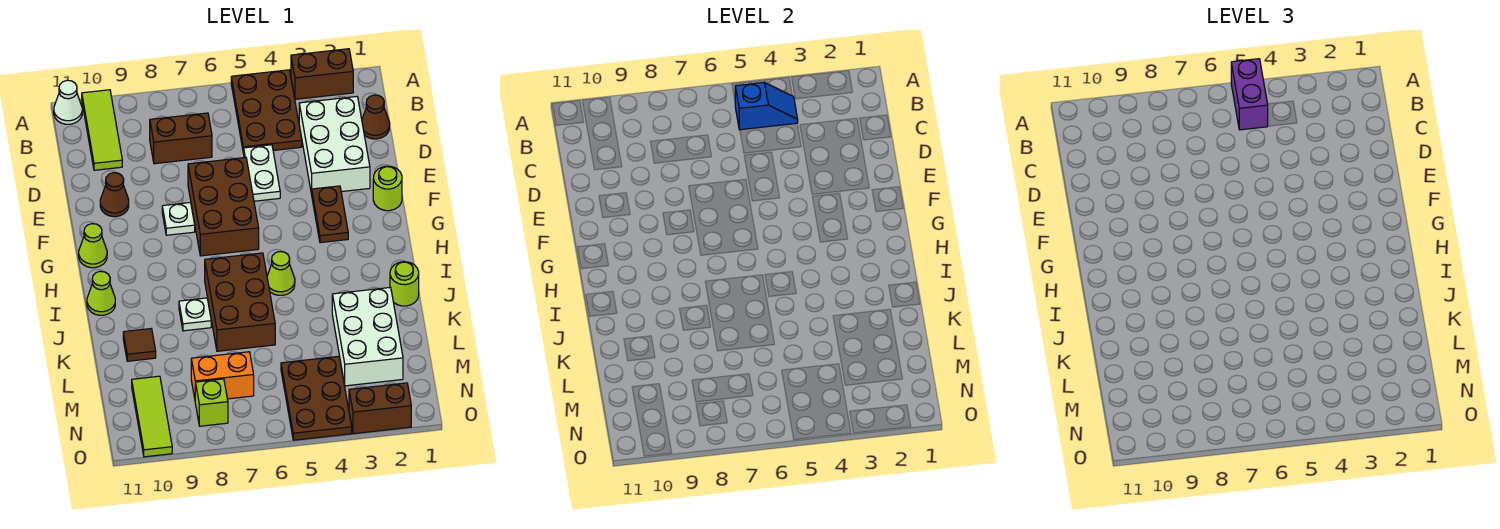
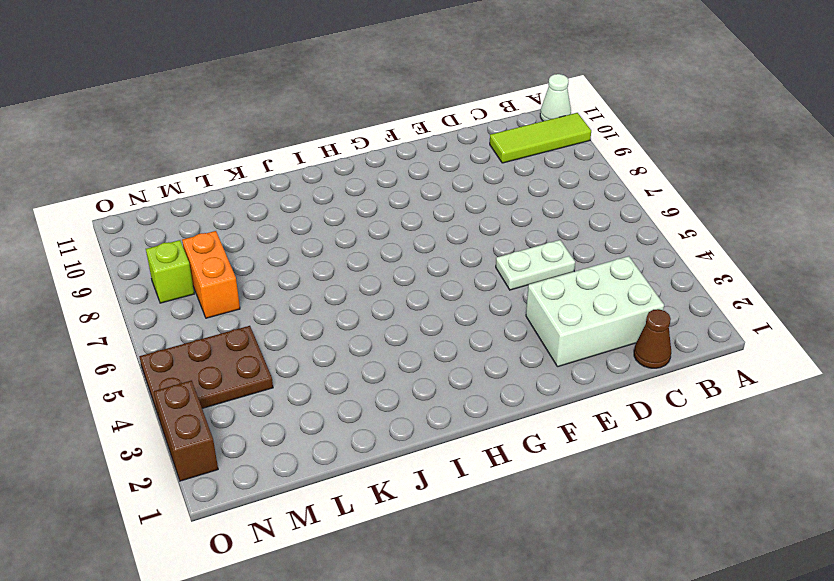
none -> brown 1x2 brick [291,49,353,99]
none -> brown 2x3 plate [231,70,302,153]
none -> brown 1x2 brick [150,113,212,164]

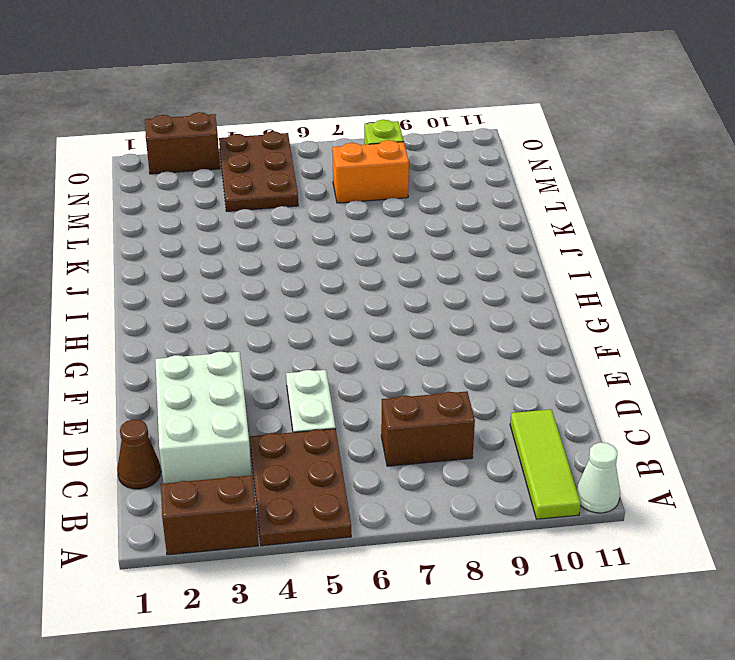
none -> brown 2x3 brick [188,157,259,256]
none -> brown 1x1 cone [100,173,129,217]
none -> lime 1x1 round brick [373,166,402,211]

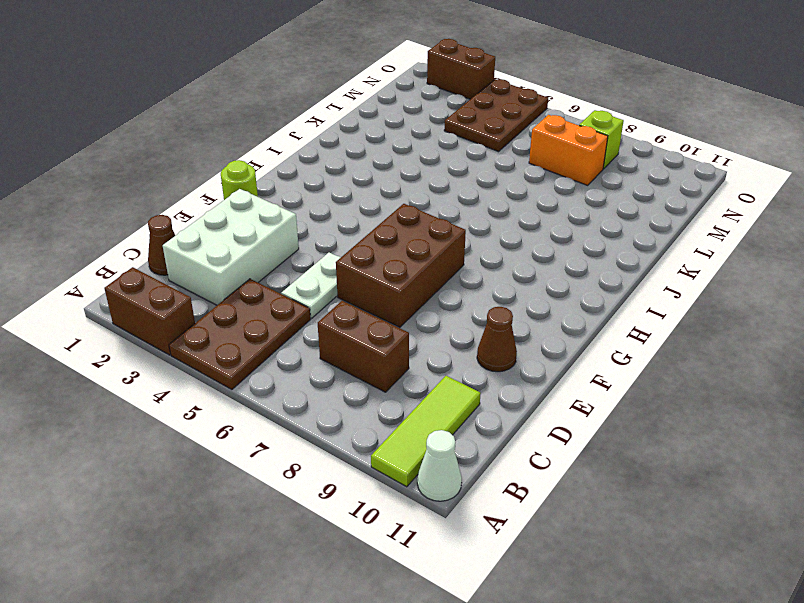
none -> brown 1x2 plate [312,186,348,243]
none -> white 1x1 plate [162,203,195,235]
none -> lime 1x1 cone [79,224,107,268]

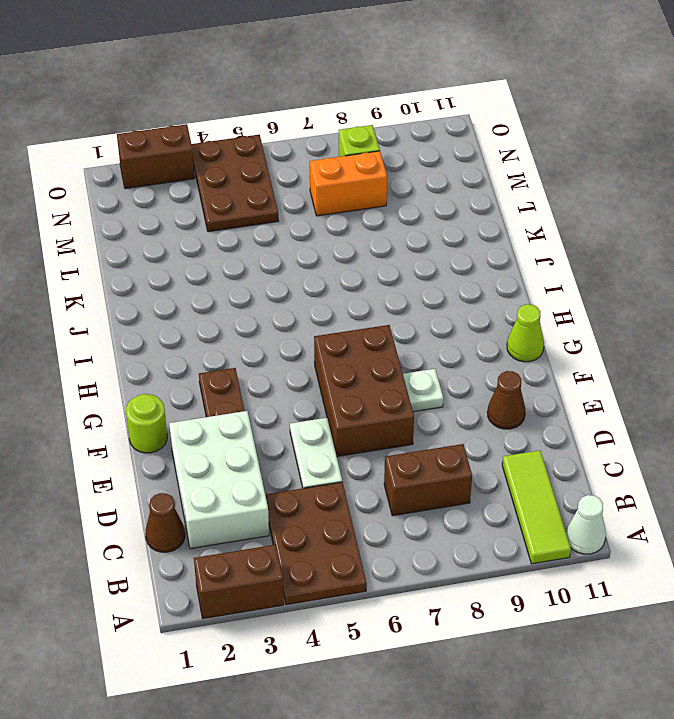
none -> lime 1x1 cone [267,252,295,295]
none -> brown 2x3 brick [205,253,275,351]
none -> lime 1x1 cone [87,271,115,315]

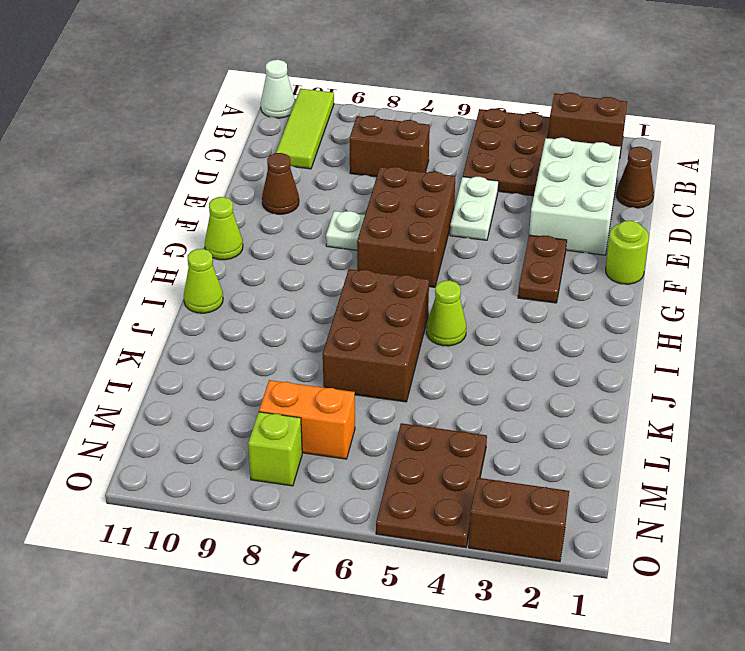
none -> lime 1x1 round brick [390,262,419,306]
none -> white 1x1 plate [179,298,211,331]
none -> white 2x3 brick [332,287,403,386]

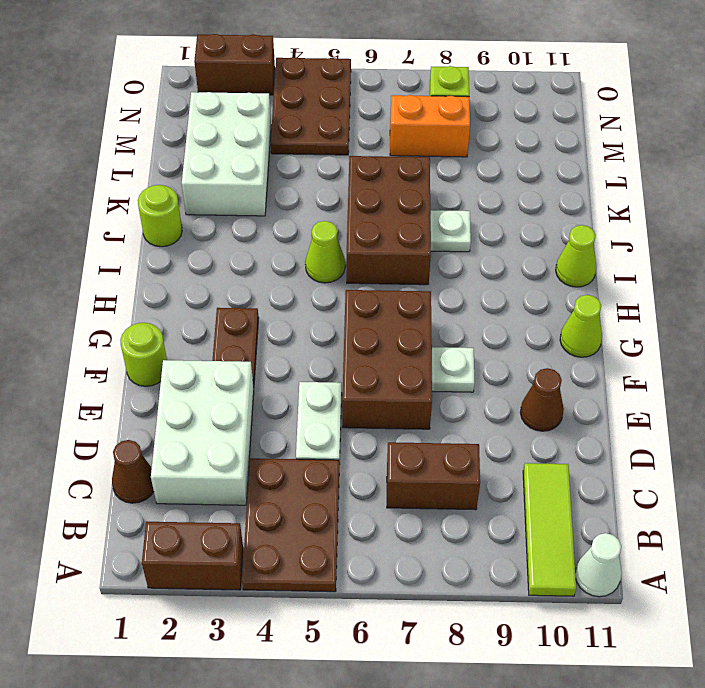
none -> brown 1x1 tile [123,329,156,361]
none -> lime 1x3 tile [132,376,172,457]
none -> blue 1x2 slope [735,82,798,130]

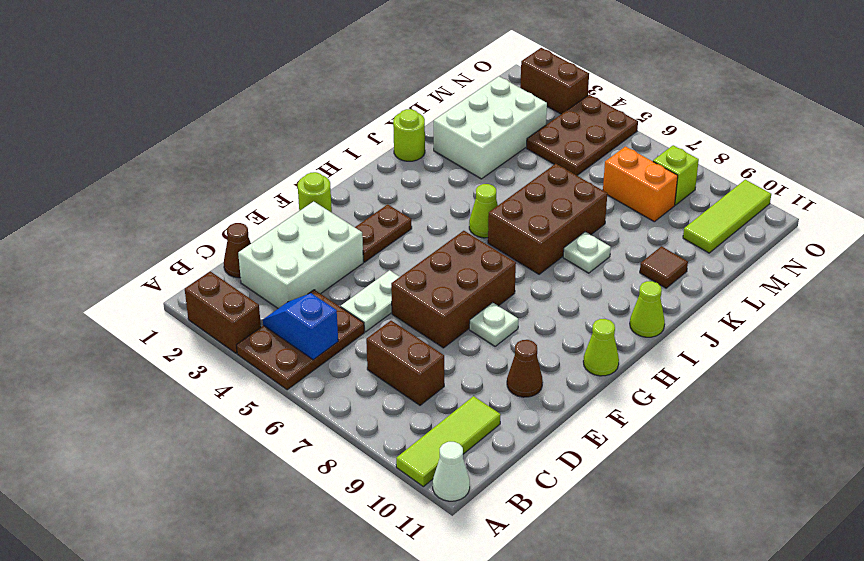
none -> purple 1x2 brick [1231,59,1268,130]

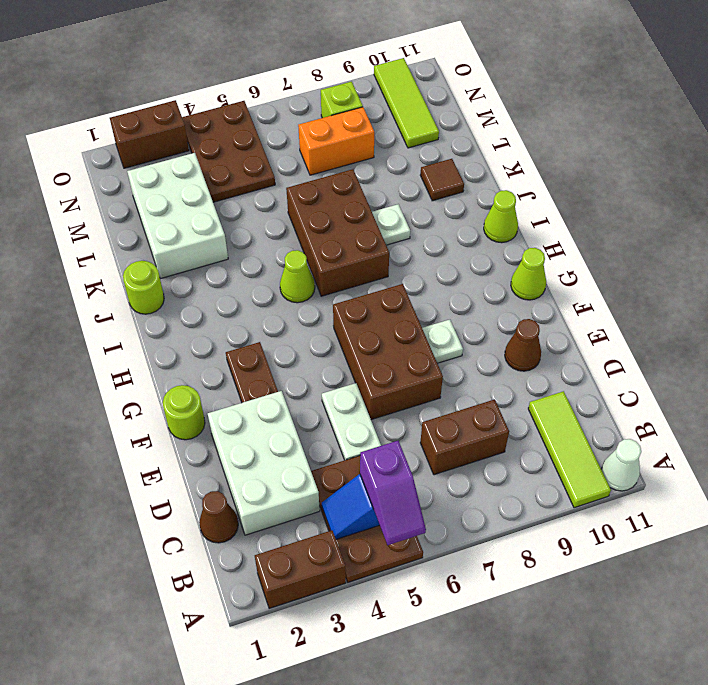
purple 1x2 slope [360,441,426,545] -> purple 1x2 brick [1231,59,1268,130]

